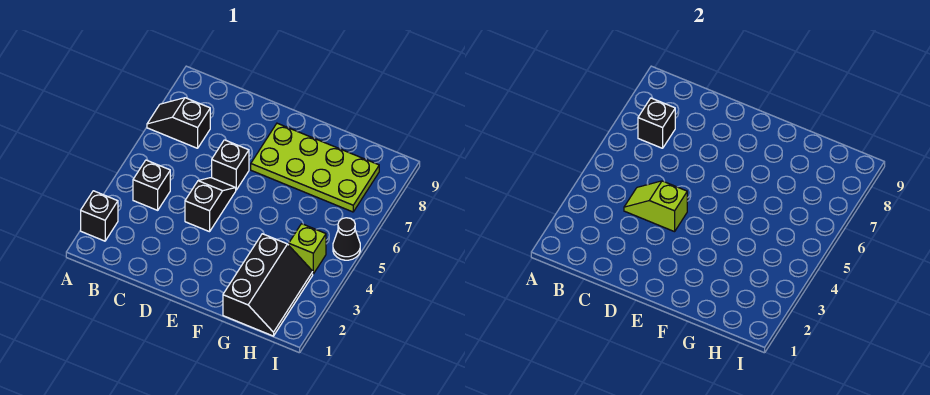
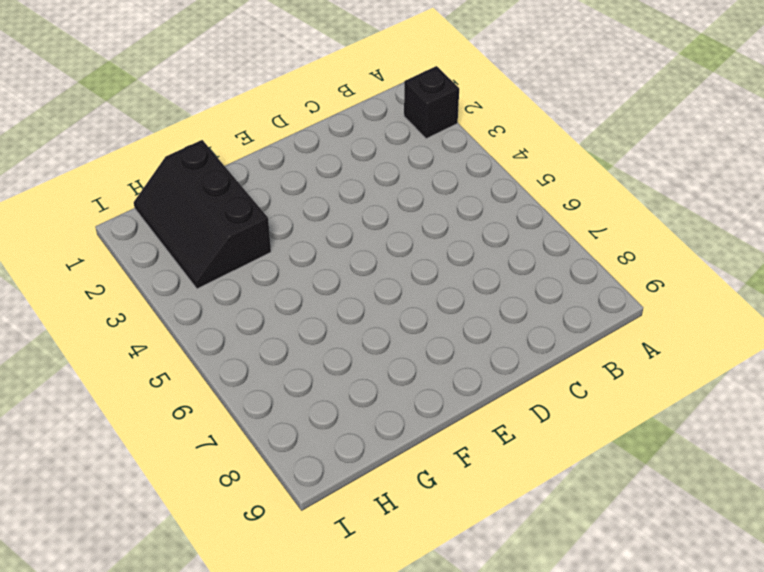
none -> black 1x2 slope [147,98,210,148]
none -> black 1x1 brick [133,160,170,210]

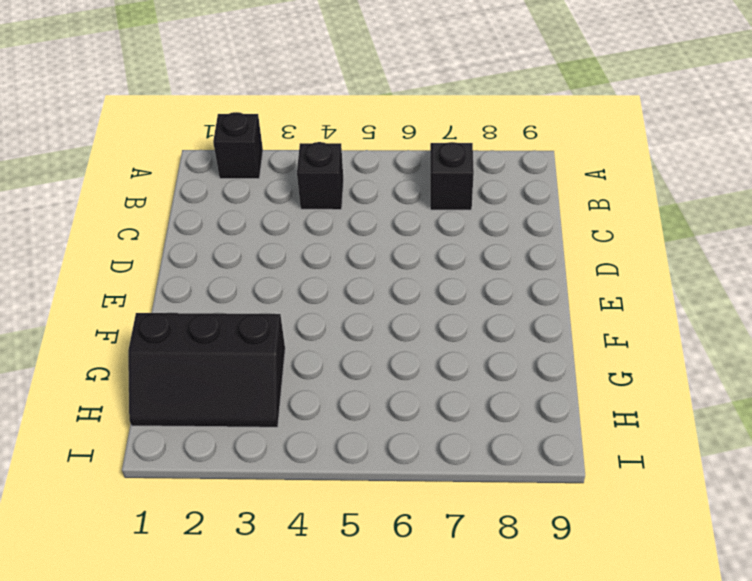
none -> black 1x2 slope [185,178,236,232]
none -> black 1x1 brick [212,140,249,190]

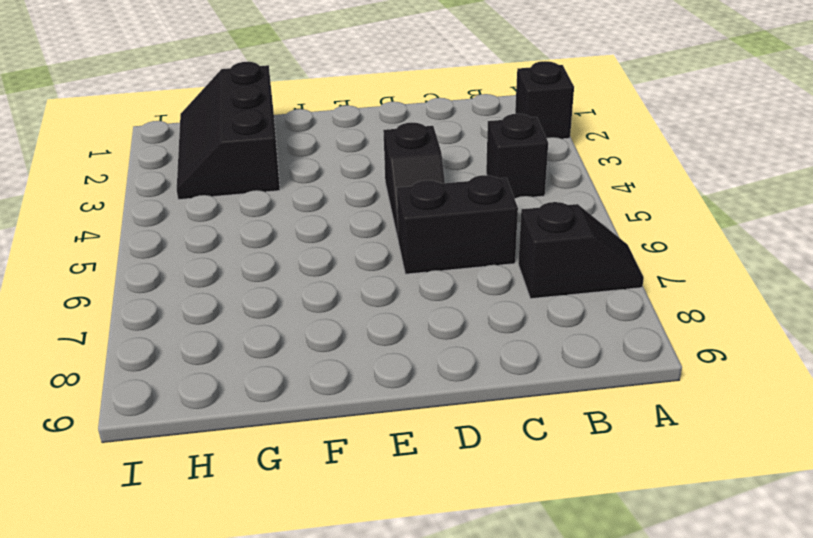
black 1x2 brick [397,175,518,274] -> black 1x1 brick [212,140,249,190]
none -> lime 2x4 plate [251,123,379,212]
none -> lime 1x1 brick [289,224,326,274]

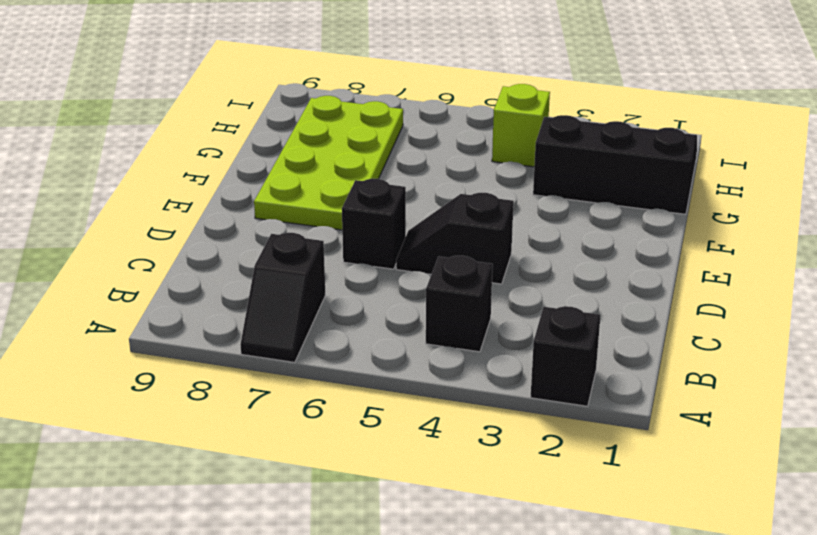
none -> black 1x1 cone [333,218,360,260]
none -> black 1x1 brick [638,98,675,148]

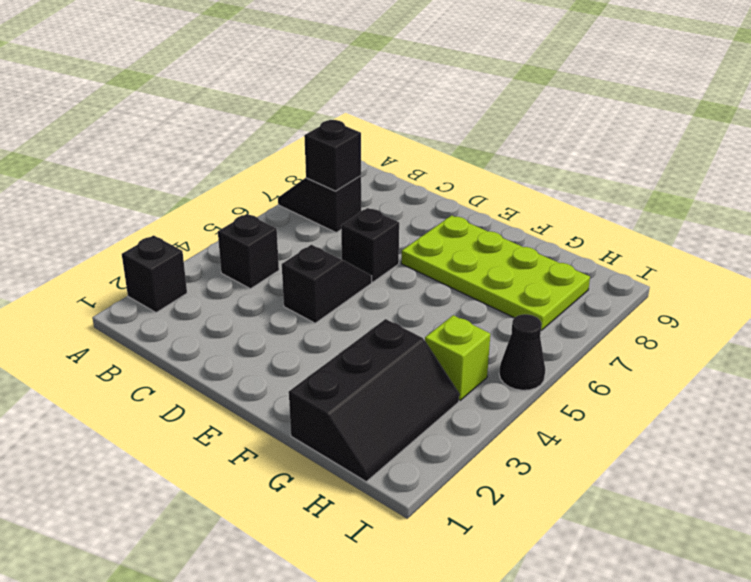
none -> lime 1x2 slope [624,181,687,232]

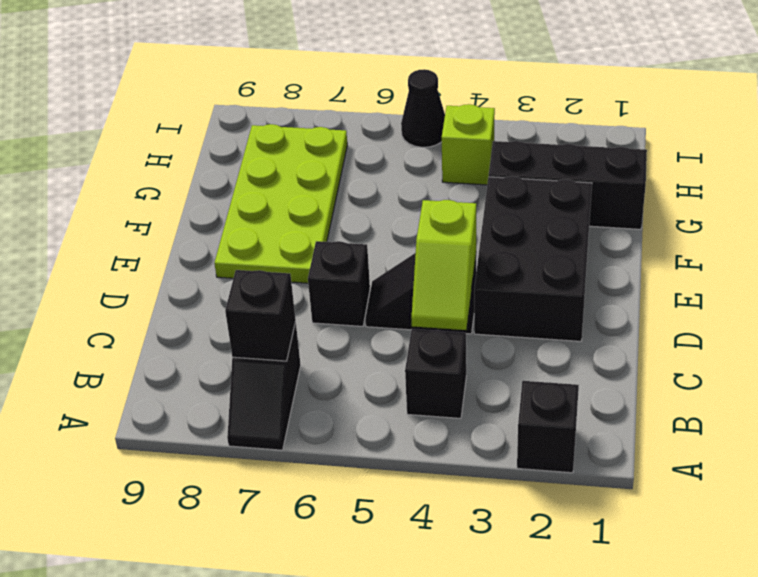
black 2x3 brick [474,176,592,341] -> none

